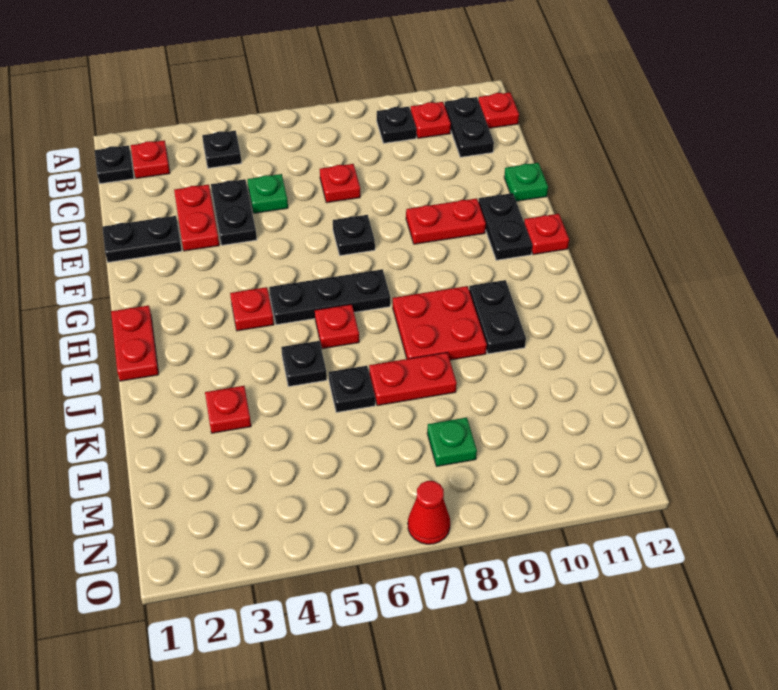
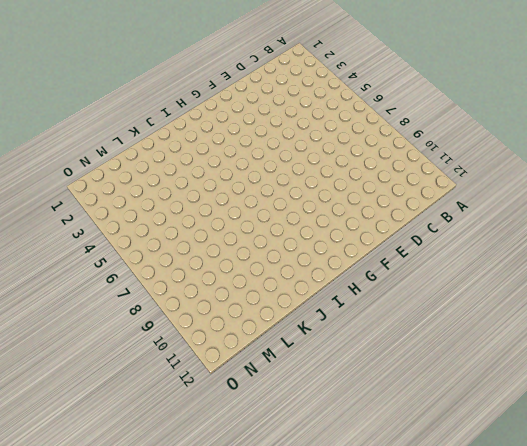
none -> black 1x1 plate [95,145,134,184]
none -> red 1x1 plate [131,140,170,178]
none -> black 1x1 plate [202,131,241,168]

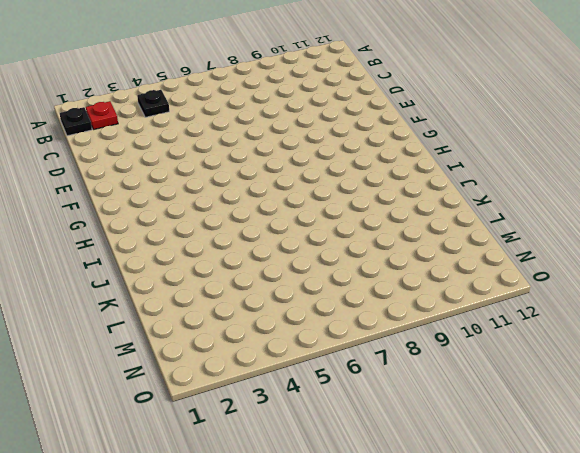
none -> black 1x1 plate [377,107,416,143]
none -> red 1x1 plate [411,102,451,138]
none -> black 1x2 plate [445,97,494,157]

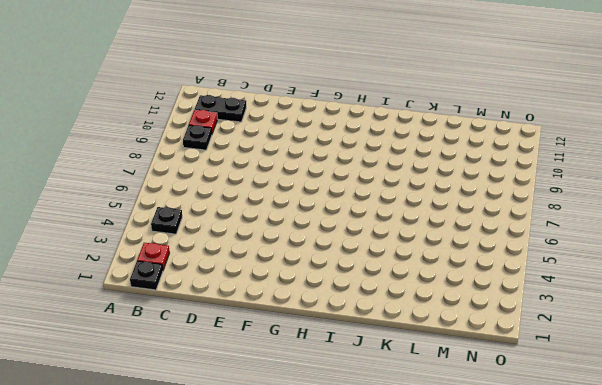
none -> red 1x1 plate [478,92,519,128]
none -> red 1x2 plate [174,185,219,251]
none -> black 1x2 plate [211,179,257,245]

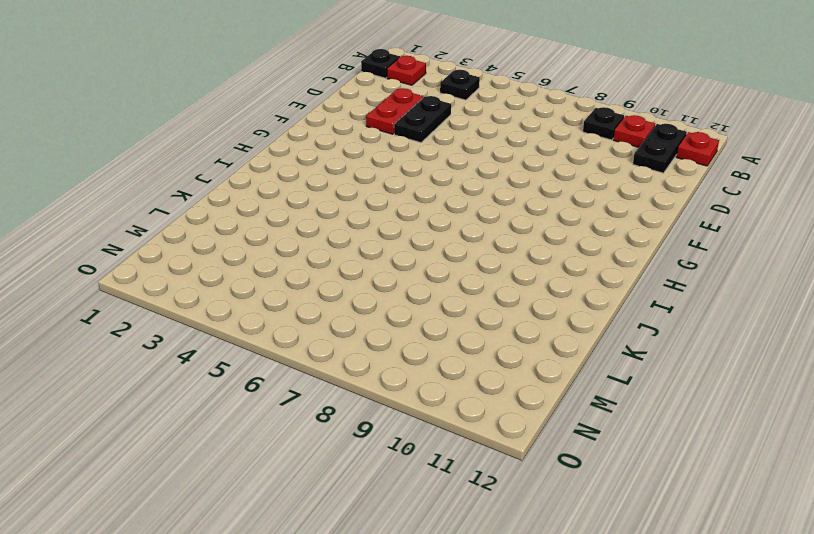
none -> green 1x1 plate [247,174,288,213]
none -> red 1x1 plate [320,164,360,203]
none -> black 1x2 plate [102,216,182,262]

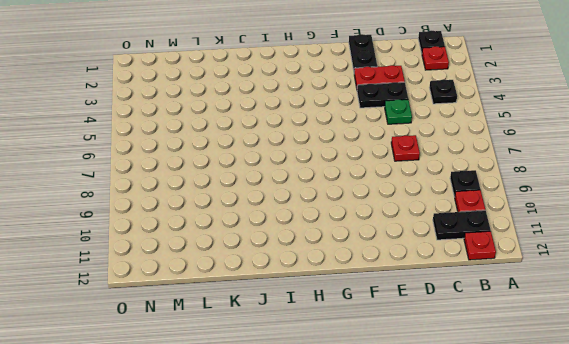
none -> green 1x1 plate [504,163,548,201]
none -> black 1x1 plate [333,215,375,256]
none -> red 1x2 plate [406,198,486,244]

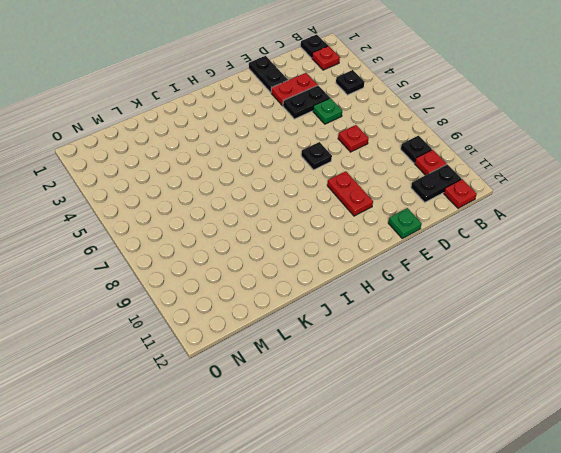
none -> black 1x2 plate [479,193,532,260]
none -> red 1x1 plate [524,214,569,255]
none -> red 1x2 plate [111,305,159,381]

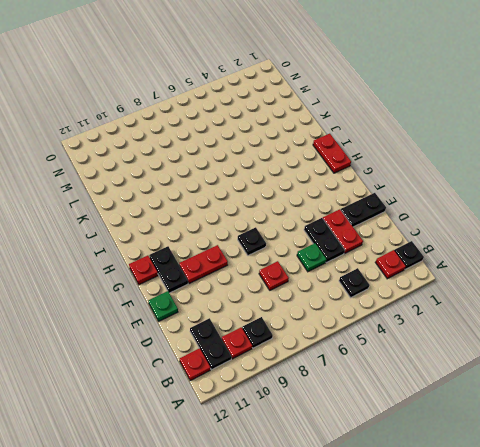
none -> red 1x1 plate [230,287,274,331]
none -> black 1x3 plate [269,269,390,325]
none -> red 1x1 plate [315,304,359,349]

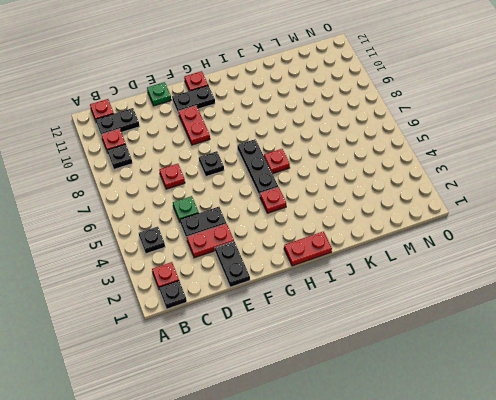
none -> red 2x2 plate [393,286,487,360]
none -> black 1x2 plate [469,280,526,354]
none -> black 1x1 plate [281,341,327,386]

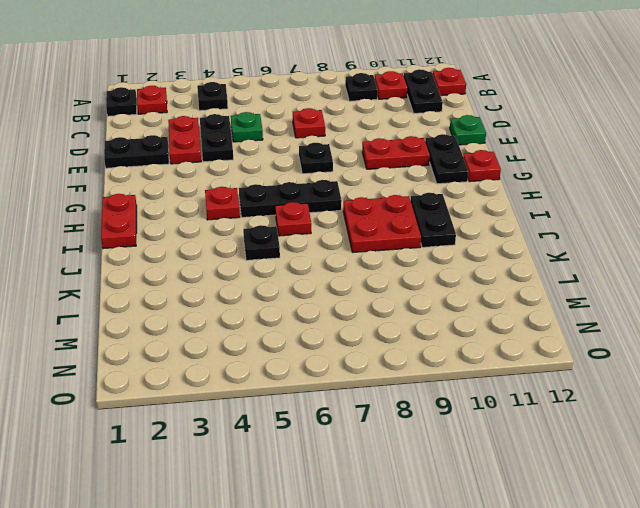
none -> red 1x1 plate [205,386,251,433]
none -> black 1x1 plate [329,366,375,412]
none -> red 1x2 plate [369,353,457,406]

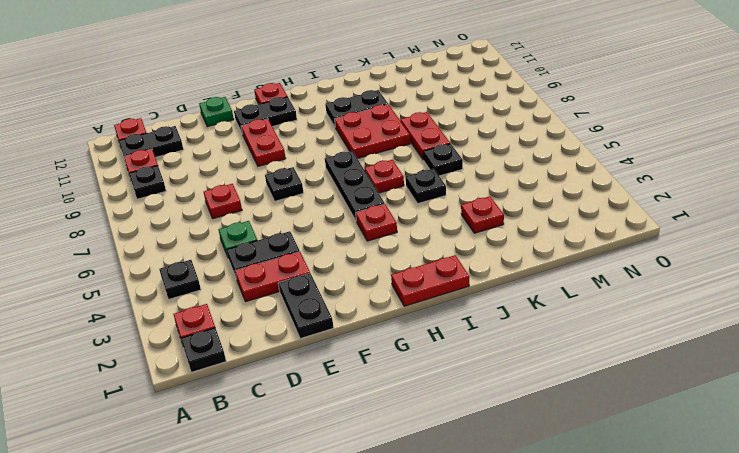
none -> green 1x1 plate [427,418,477,466]
none -> red 1x1 cone [408,481,450,544]

